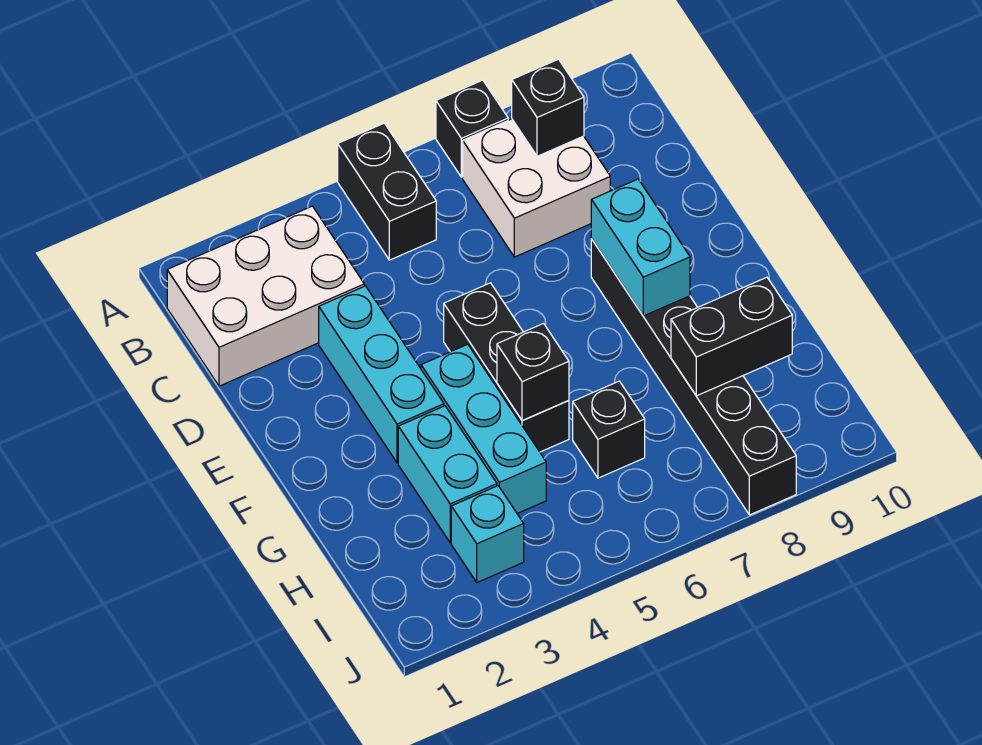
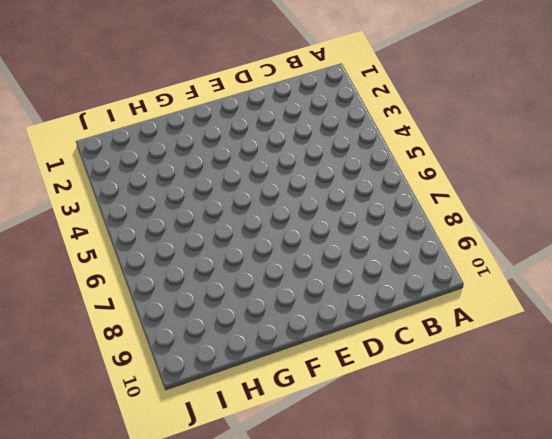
none -> black 1x2 brick [338,123,436,260]
none -> black 1x1 brick [436,80,508,177]
none -> white 2x3 brick [167,206,364,386]

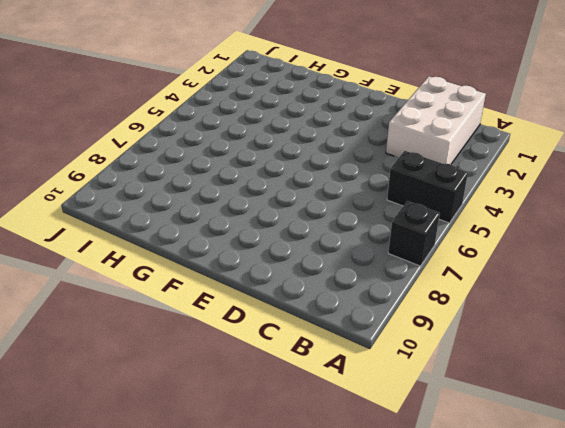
none -> white 2x2 brick [463,119,610,257]
none -> cyan 1x3 brick [319,286,444,463]
none -> black 1x3 brick [444,283,569,452]

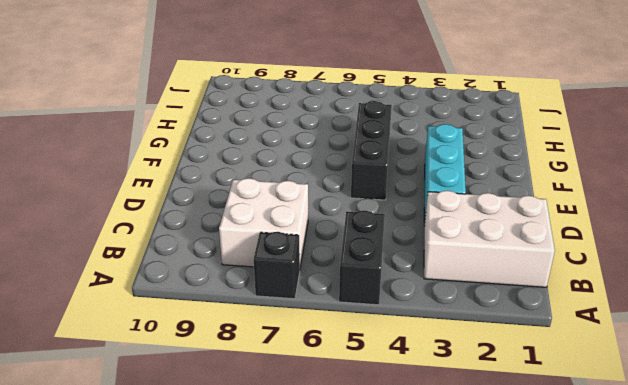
none -> black 1x6 brick [591,239,796,515]
none -> cyan 1x3 brick [421,344,546,513]
none -> cyan 1x2 brick [398,406,497,543]

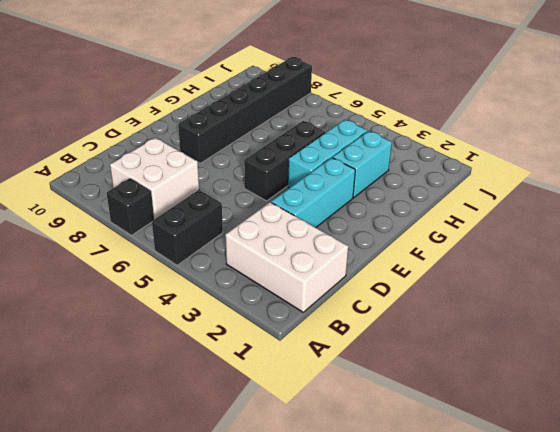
none -> black 1x1 brick [573,381,645,478]
none -> cyan 1x1 brick [451,486,524,583]
none -> black 1x1 brick [512,59,584,156]

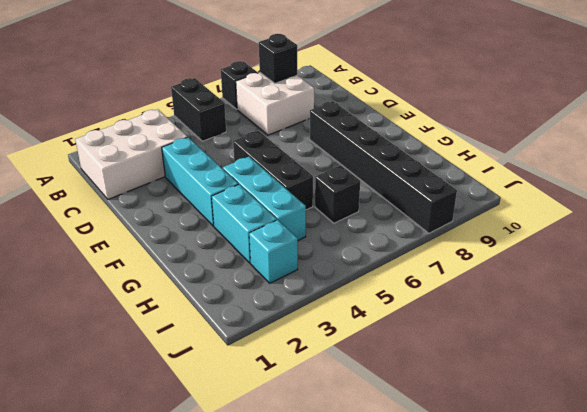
none -> cyan 1x2 brick [591,179,690,316]
none -> black 1x1 brick [497,323,569,421]
none -> black 1x2 brick [671,277,792,396]

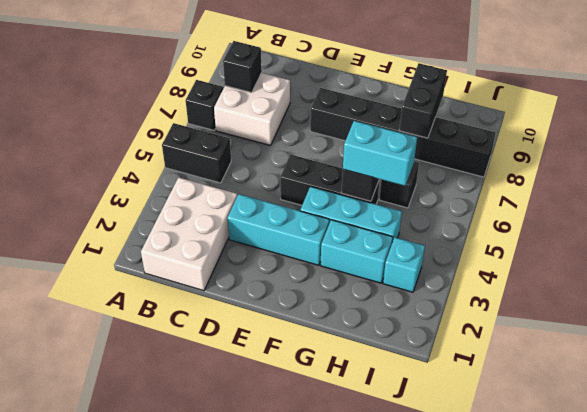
cyan 1x2 brick [343,121,417,186] -> cyan 1x2 brick moved to [591,179,690,316]

